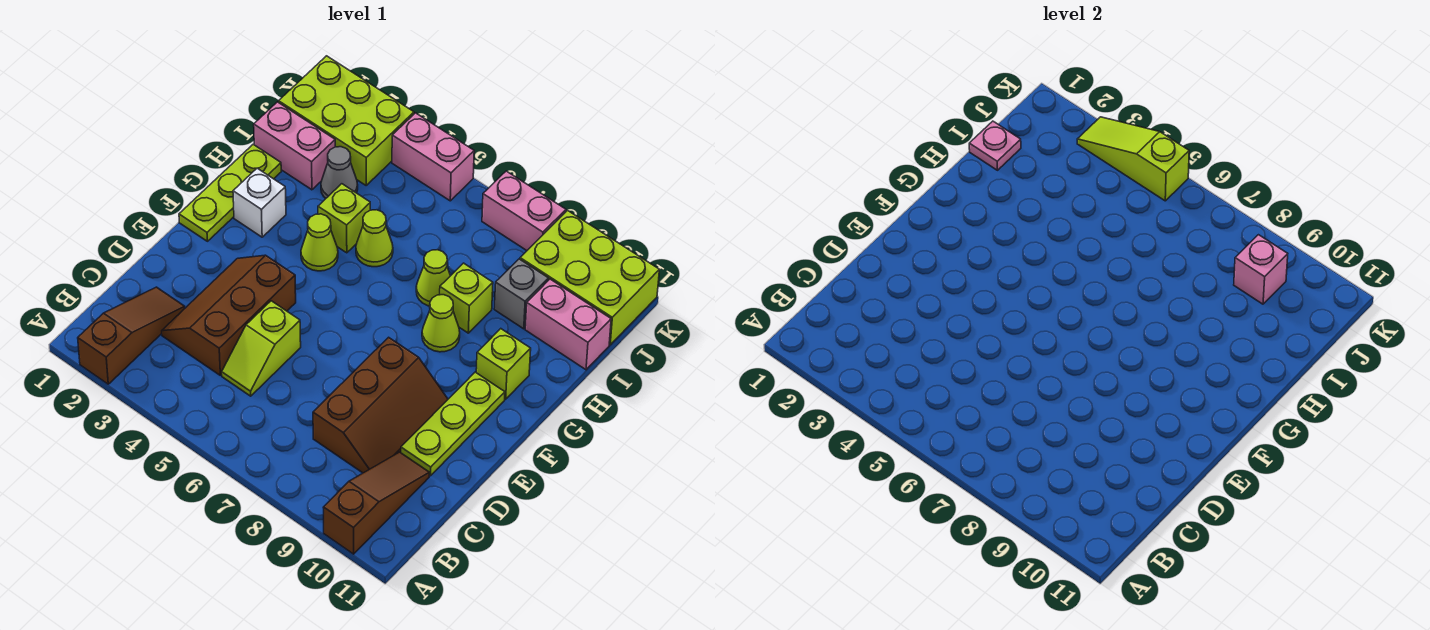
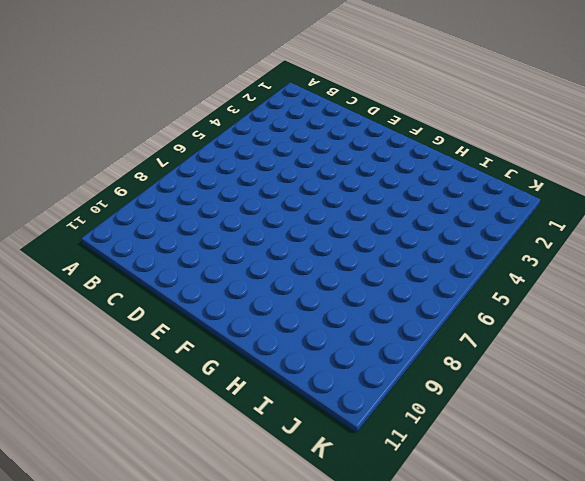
none -> brown 1x3 slope [78,287,185,384]
none -> brown 1x3 slope [323,452,429,554]
none -> brown 2x3 slope [162,255,296,375]

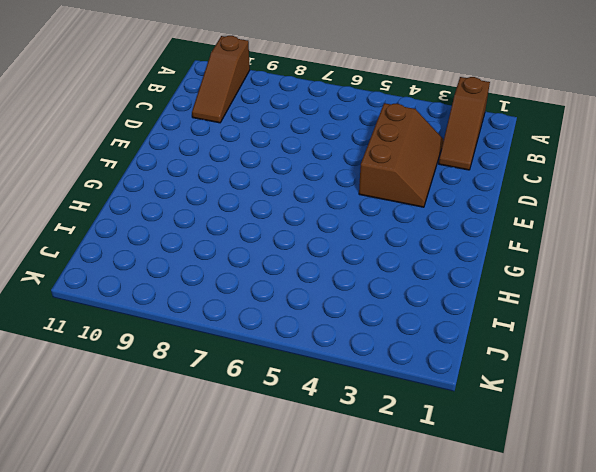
none -> lime 1x2 slope [222,301,301,396]
none -> brown 2x3 slope [313,337,448,473]
none -> lime 1x3 plate [401,372,505,476]

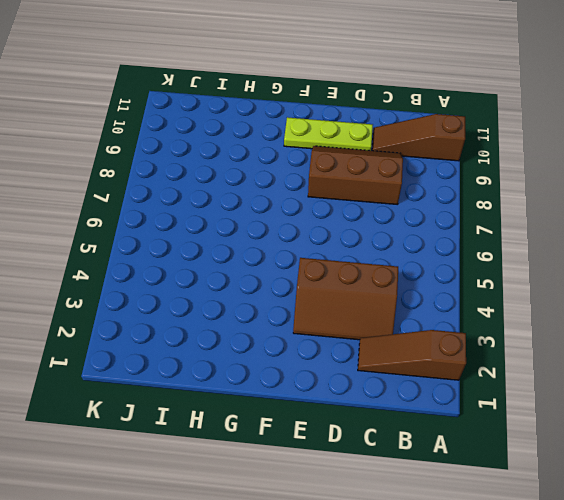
none -> lime 1x2 slope [222,301,301,396]
none -> lime 1x3 plate [179,144,281,241]
none -> white 1x1 brick [233,168,286,237]

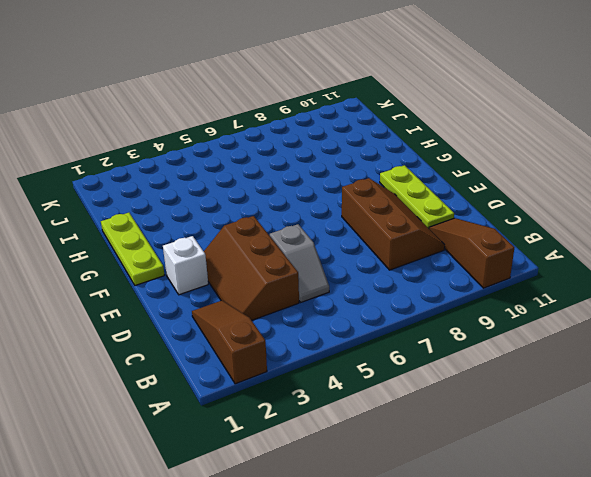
grey 1x2 slope [270,224,329,302] -> lime 1x2 slope [222,301,301,396]
white 1x1 brick [163,236,208,295] -> white 1x1 brick moved to [233,168,286,237]
none -> lime 1x1 cone [301,214,338,271]
none -> lime 1x1 cone [422,295,460,352]
none -> lime 1x1 brick [476,329,531,399]

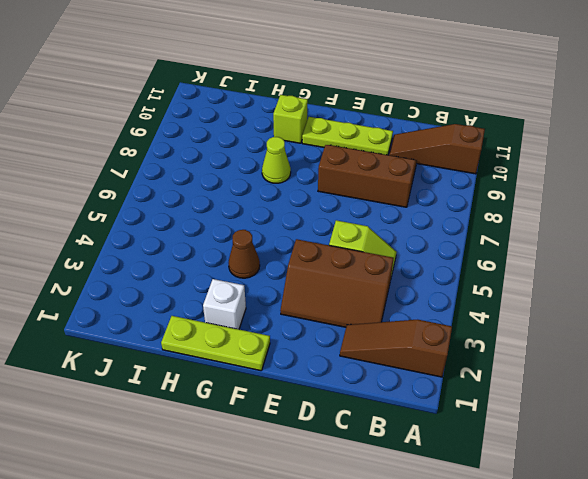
brown 1x1 cone [229,230,260,278] -> lime 1x1 cone [301,214,338,271]
none -> lime 1x1 brick [318,184,370,253]
none -> lime 1x1 cone [356,210,393,267]
none -> lime 1x1 cone [416,250,450,306]

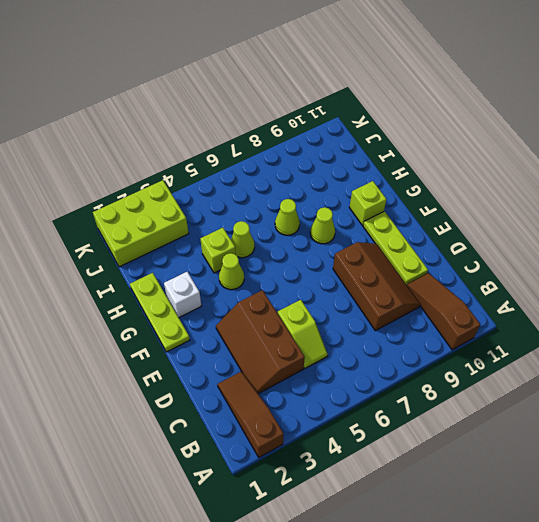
none -> lime 1x1 brick [440,263,493,333]
none -> pink 1x2 brick [254,102,335,190]
none -> grey 1x1 cone [321,147,358,198]

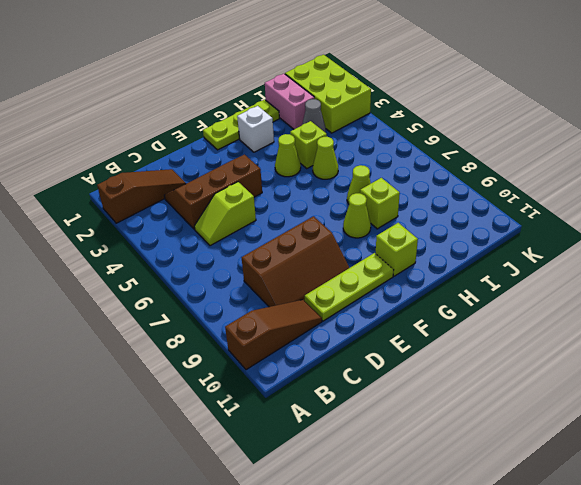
none -> grey 1x1 brick [494,259,548,329]
none -> pink 1x2 brick [525,279,611,370]
none -> lime 2x3 brick [520,211,659,345]

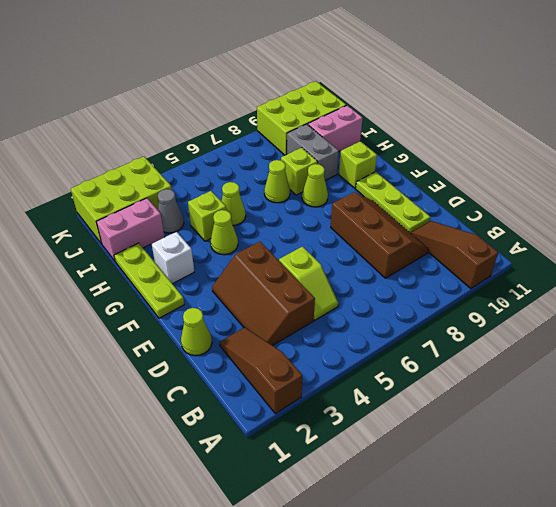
lime 1x1 cone [181,308,212,356] -> none
grey 1x2 brick [287,124,339,180] -> grey 1x1 brick [494,259,548,329]
none -> pink 1x2 brick [392,113,474,201]
none -> pink 1x2 brick [482,171,566,250]
none -> pink 1x1 plate [969,121,1021,170]

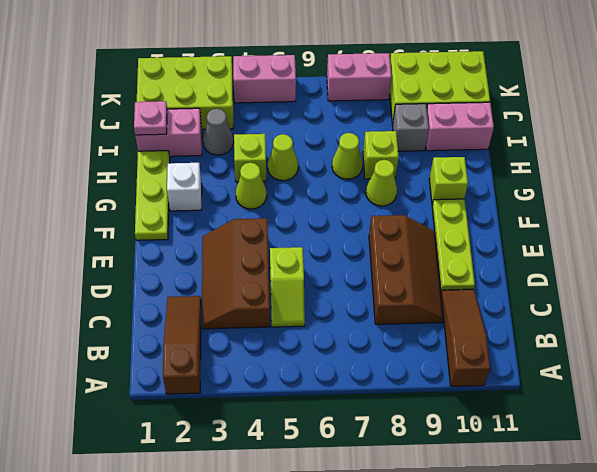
none -> pink 1x1 brick [1234,235,1288,304]
none -> lime 1x3 slope [1077,117,1189,201]

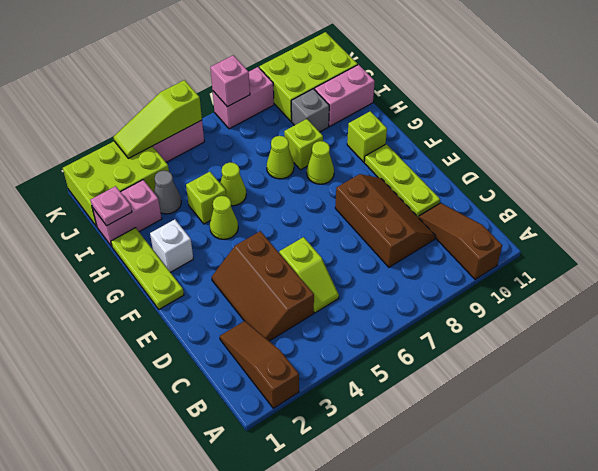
pink 1x1 brick [210,55,250,107] -> pink 1x1 brick moved to [1234,235,1288,304]

